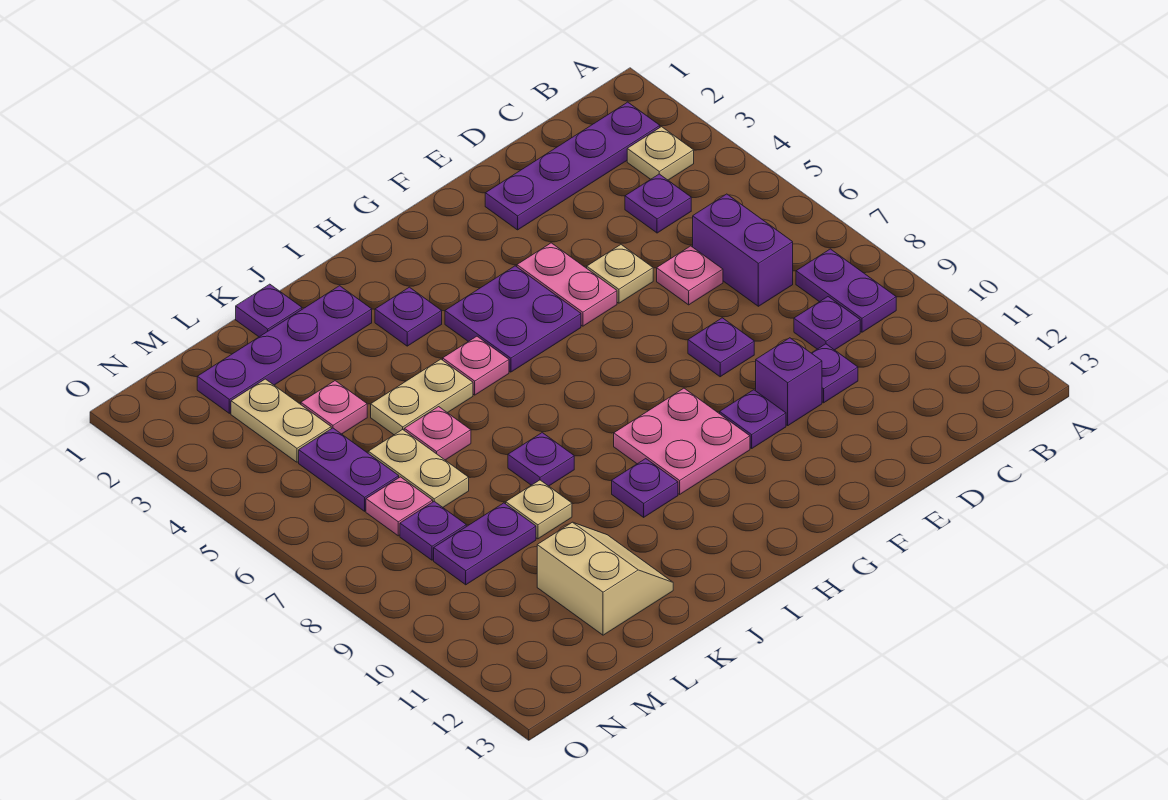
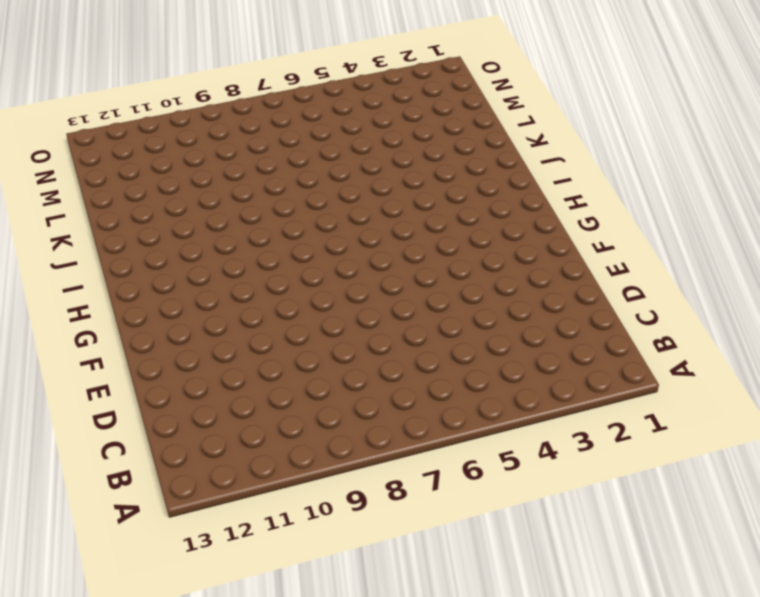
none -> purple 1x4 plate [485,102,660,230]
none -> tan 1x1 plate [627,127,694,180]
none -> purple 1x2 plate [796,249,896,332]
none -> purple 1x1 plate [625,174,691,233]

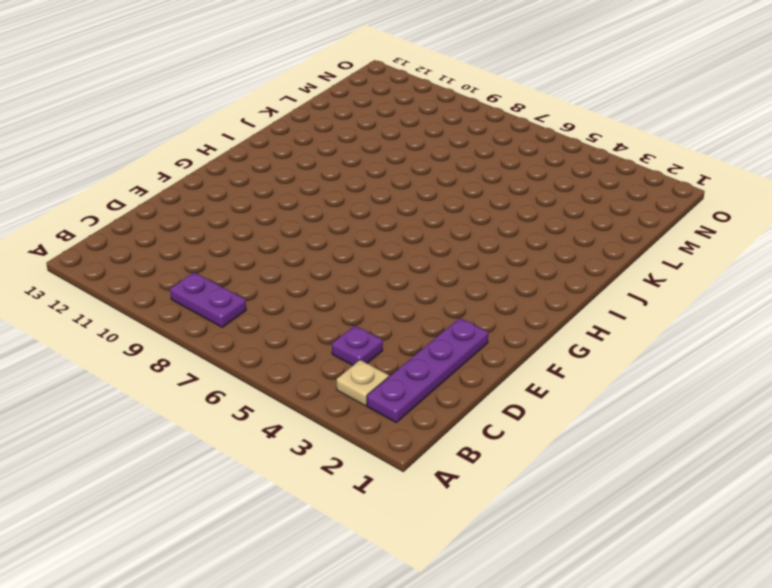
none -> purple 1x2 brick [693,194,793,306]
none -> purple 1x1 plate [794,297,860,350]
none -> pink 1x1 plate [657,246,723,305]
none -> purple 1x1 plate [812,344,858,403]

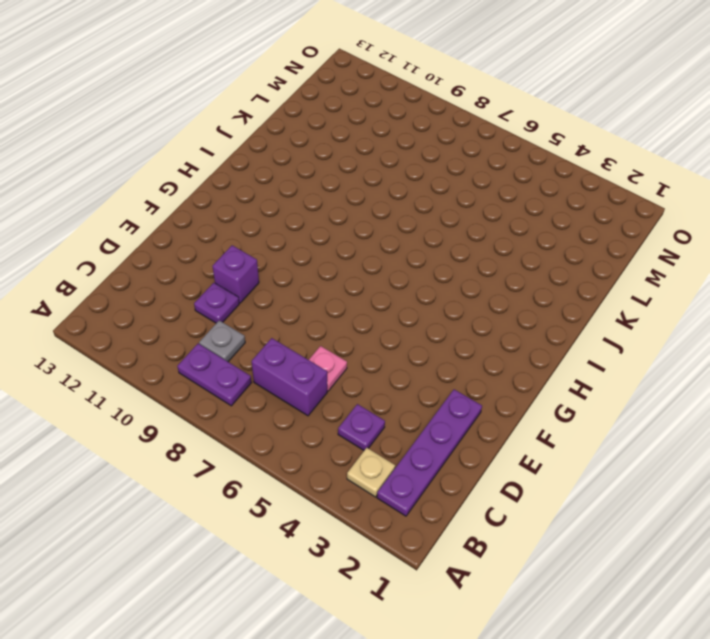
grey 1x1 plate [199,320,245,362] -> purple 1x1 plate [794,297,860,350]
none -> tan 1x1 plate [587,245,653,303]
none -> purple 1x1 plate [688,318,754,377]
none -> pink 1x2 plate [517,243,617,326]
none -> purple 1x1 plate [720,390,786,448]

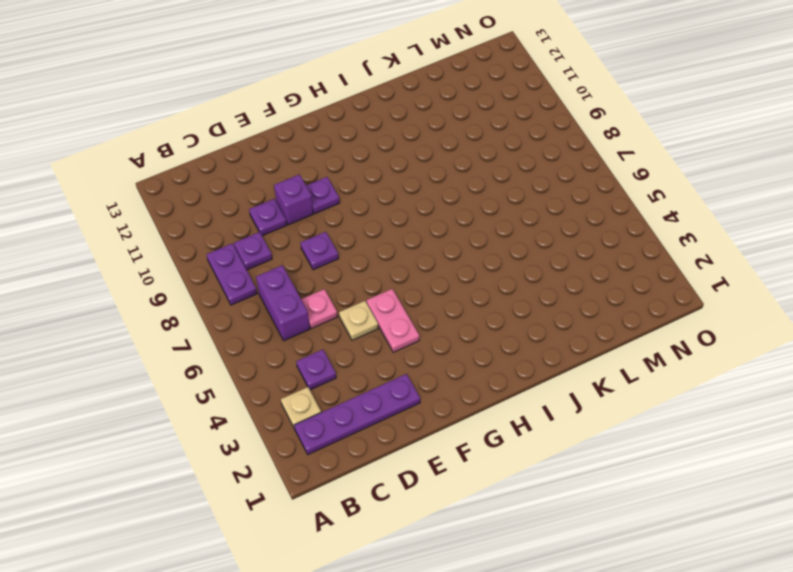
none -> purple 2x2 plate [445,266,581,372]
none -> pink 2x2 plate [614,388,750,494]
none -> purple 1x1 plate [375,287,442,346]
none -> pink 1x1 plate [443,336,509,395]

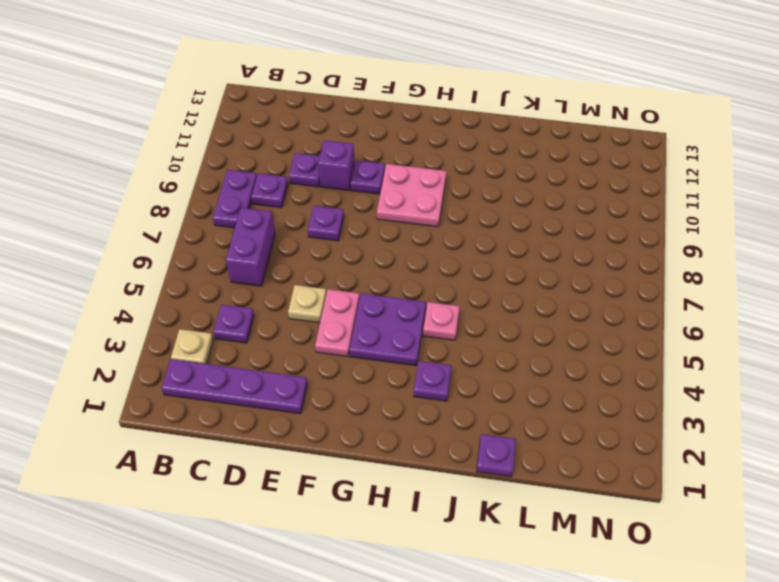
none -> pink 1x1 plate [657,246,723,305]
none -> purple 1x1 plate [612,459,678,517]
none -> purple 1x4 plate [197,286,372,413]
none -> tan 1x2 plate [371,359,473,435]

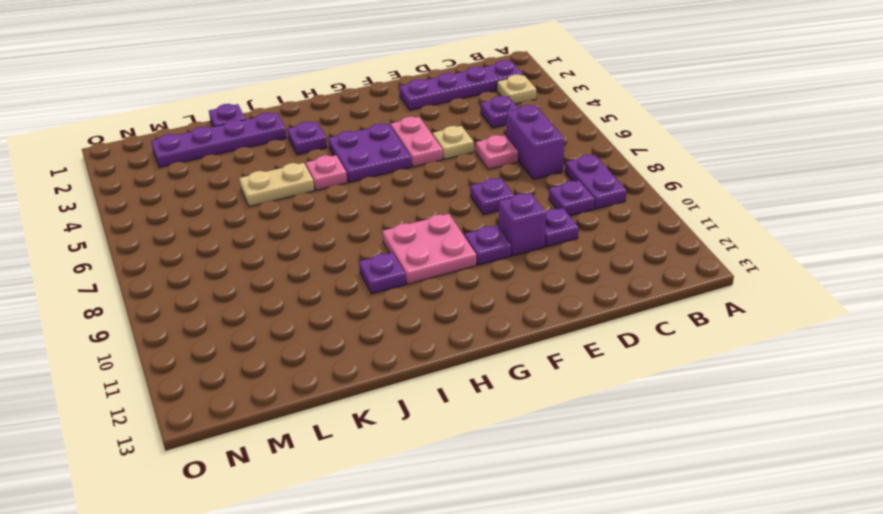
none -> purple 1x1 plate [508,433,574,486]
none -> pink 1x1 plate [404,407,471,460]
none -> tan 1x1 plate [506,480,572,539]
none -> tan 2x2 slope [537,522,673,635]

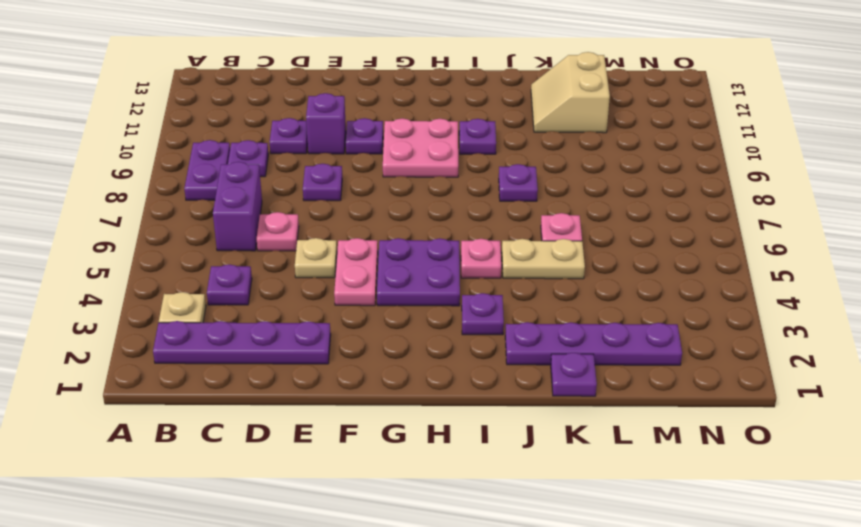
none -> tan 1x1 plate [506,480,572,539]
none -> pink 1x1 plate [301,381,367,434]
none -> tan 1x2 plate [368,430,469,507]
none -> purple 1x2 plate [434,503,536,585]

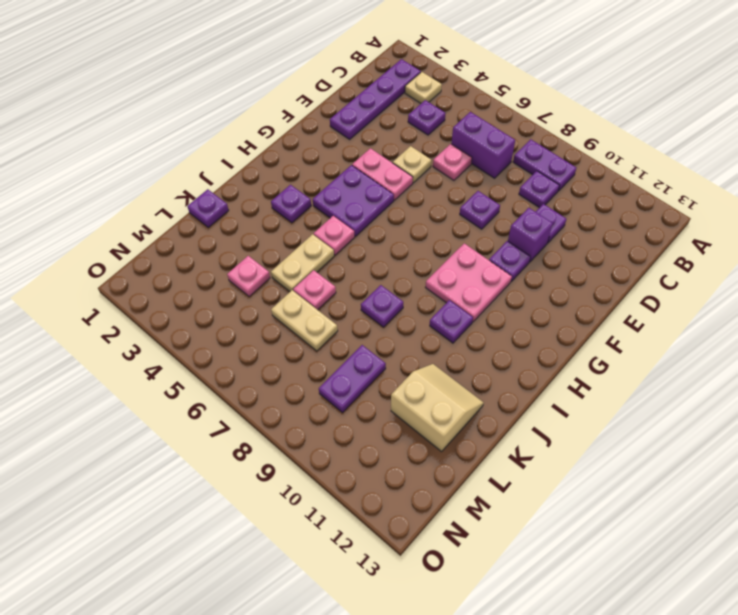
none -> purple 1x4 plate [197,286,372,413]
none -> tan 1x1 plate [506,480,572,539]
none -> tan 1x2 plate [231,379,331,462]
none -> purple 1x2 plate [299,428,399,511]

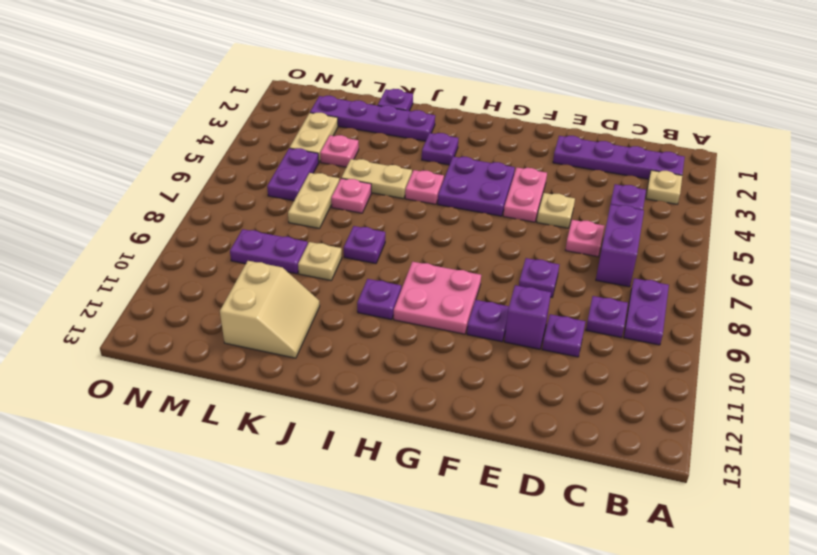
none -> pink 1x1 plate [366,477,433,536]
none -> purple 1x1 plate [400,501,466,560]

